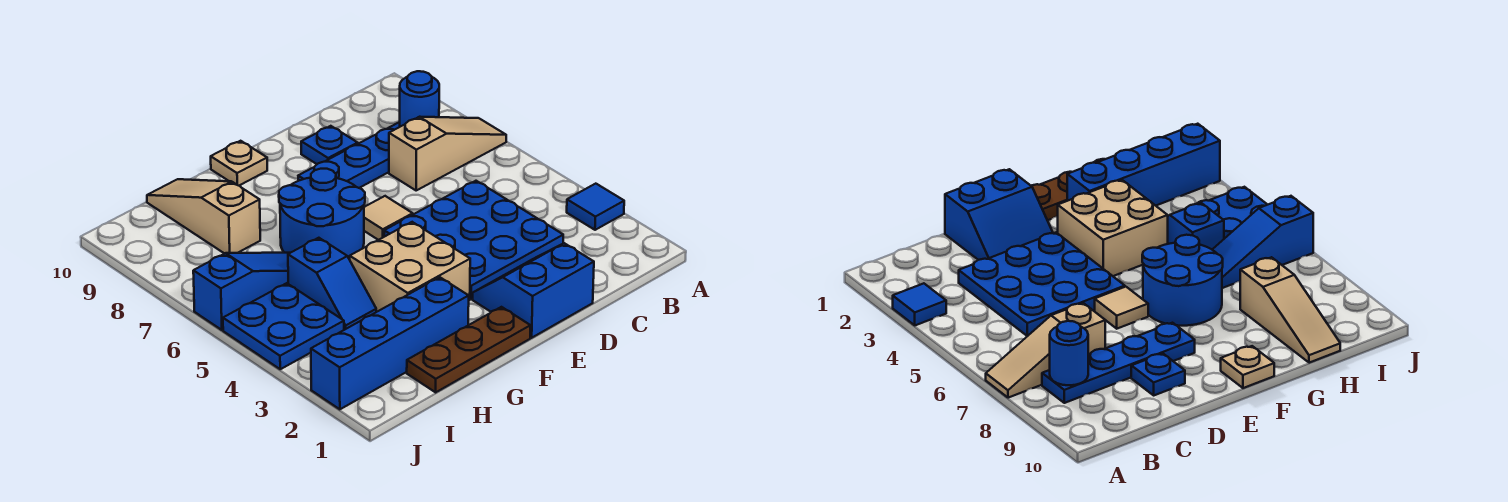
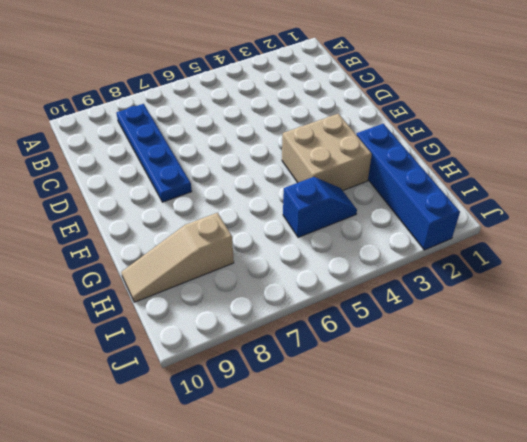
none -> blue 1x1 tile [567,184,624,230]
none -> tan 1x3 slope [389,117,506,190]
none -> blue 3x3 plate [384,181,563,299]

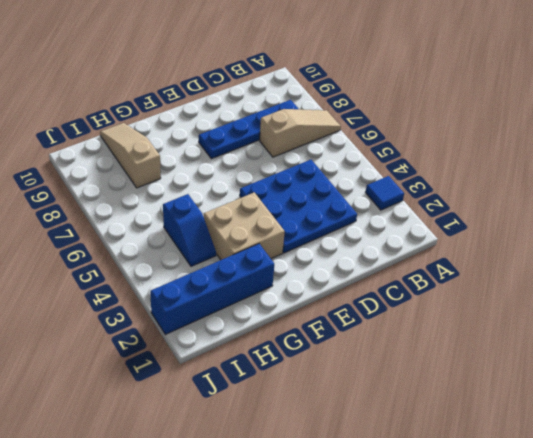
none -> blue 2x2 slope [473,243,594,338]
none -> blue 1x1 plate [301,126,358,164]
none -> tan 1x1 tile [364,196,413,240]

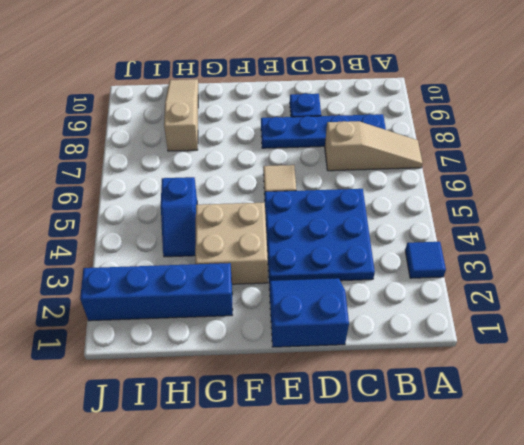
none -> brown 1x3 plate [407,307,530,392]
none -> blue 2x2 round brick [279,169,365,259]
none -> tan 1x1 plate [211,141,267,186]

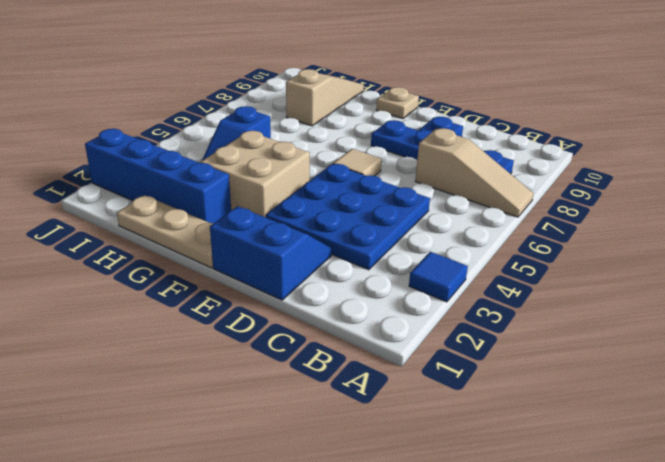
tan 1x3 plate [117,195,214,268] -> brown 1x3 plate [407,307,530,392]
none -> blue 2x2 round brick [279,169,365,259]
none -> blue 1x3 slope [193,252,289,330]
none -> blue 2x2 plate [223,283,344,369]

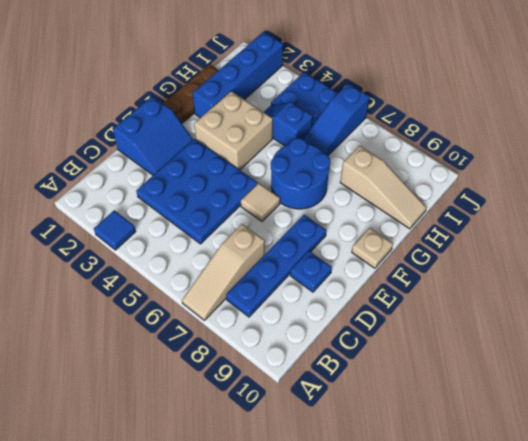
none -> blue 1x1 round brick [400,71,439,127]

